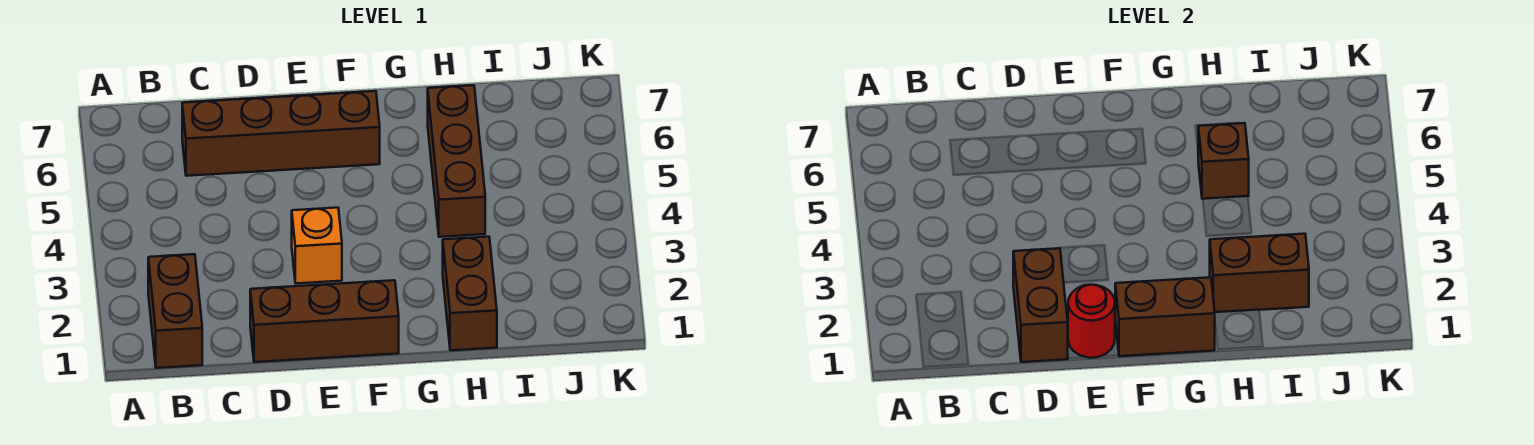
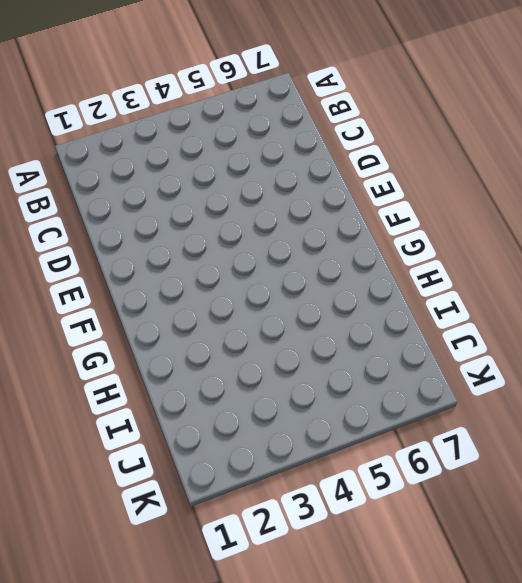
none -> brown 1x2 brick [148,254,202,368]
none -> brown 1x4 brick [182,91,380,176]

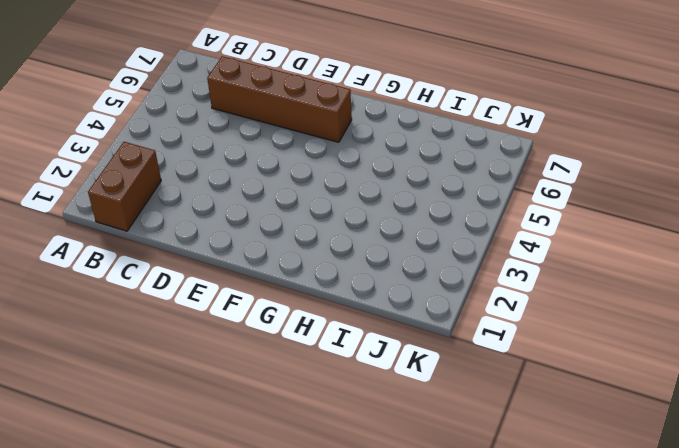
none -> brown 1x3 brick [250,280,399,362]
none -> orange 1x1 brick [292,208,342,283]

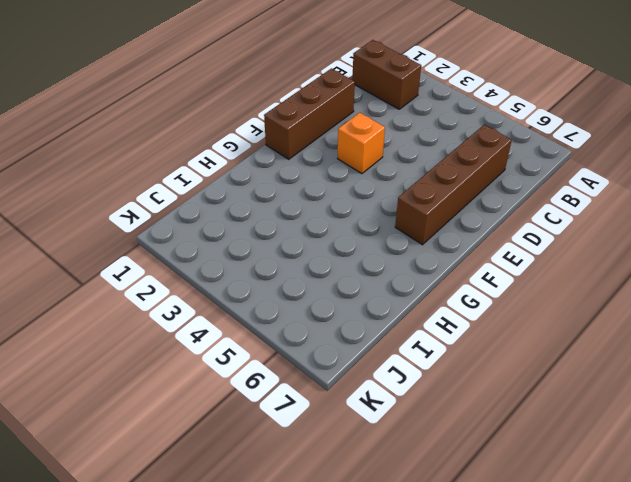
none -> brown 1x2 brick [443,237,497,350]
none -> brown 1x3 brick [428,85,485,237]

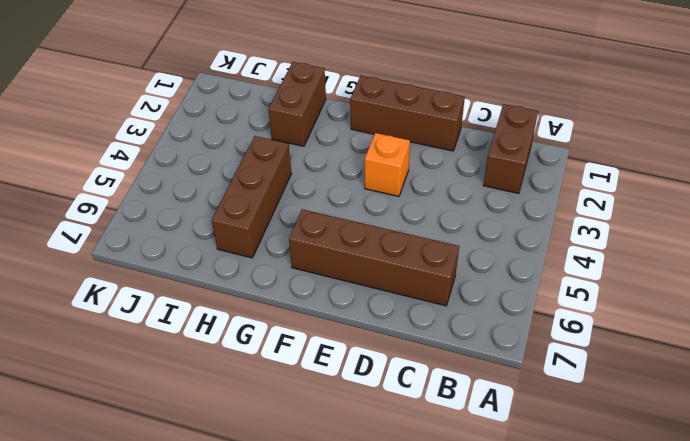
none -> brown 1x2 brick [1013,248,1068,362]
none -> red 1x1 round brick [1068,285,1115,358]

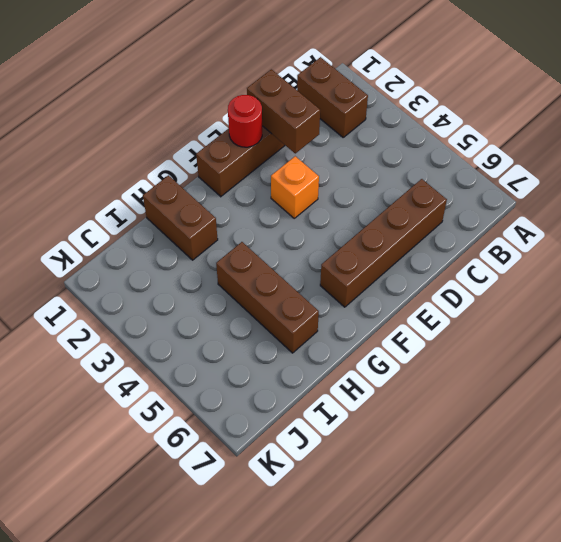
none -> brown 1x2 brick [1115,277,1215,356]
none -> brown 1x2 brick [1210,234,1309,312]

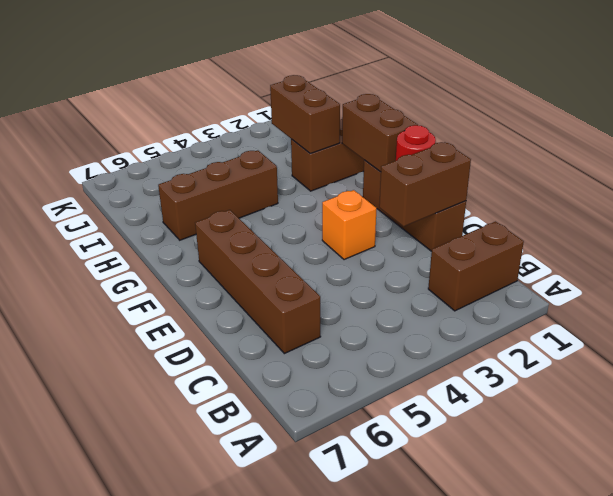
none -> brown 1x1 brick [1198,123,1249,199]

